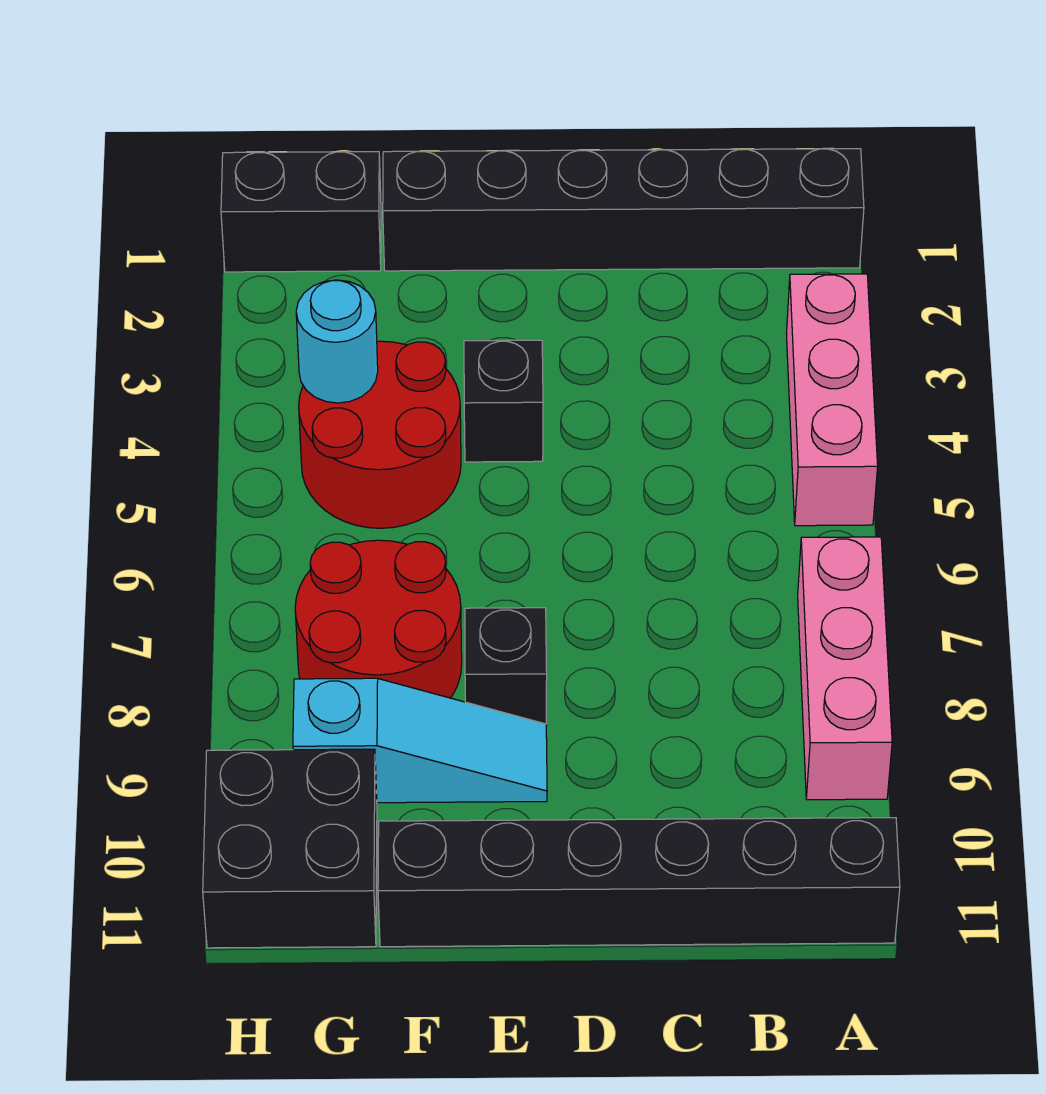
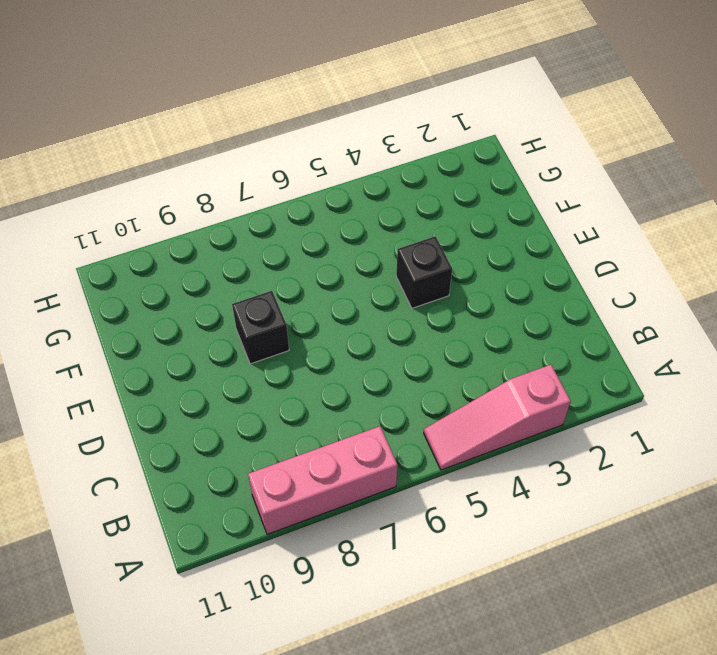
pink 1x3 slope [424,365,571,470] -> pink 1x3 brick [787,274,878,526]
none -> black 1x6 brick [383,149,864,271]
none -> black 1x6 brick [378,818,900,947]
none -> cyan 1x3 slope [293,678,547,803]

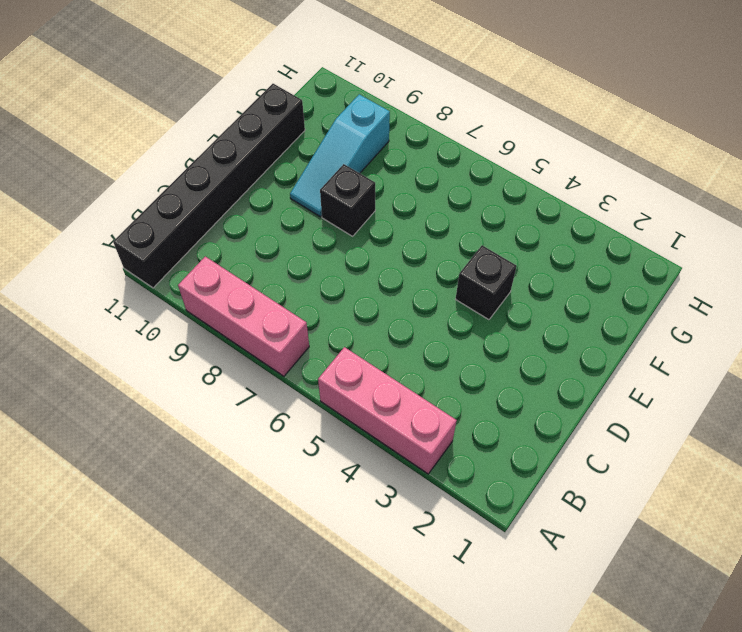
none -> black 1x6 brick [383,149,864,271]
none -> red 2x2 round brick [299,341,461,528]
none -> red 2x2 round brick [295,540,462,698]

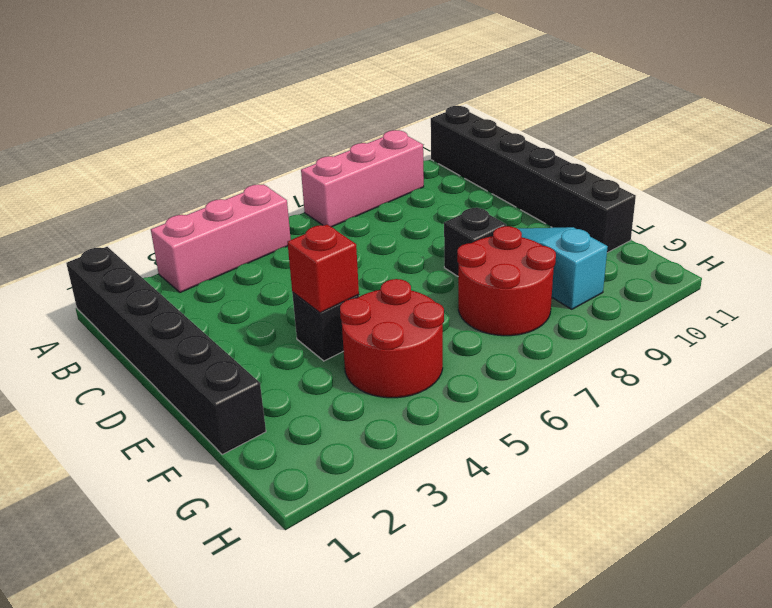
red 1x1 brick [287,225,359,313] -> none
none -> black 1x2 brick [221,152,381,272]
none -> black 2x2 brick [203,749,377,948]
none -> cyan 1x1 round brick [296,280,378,403]

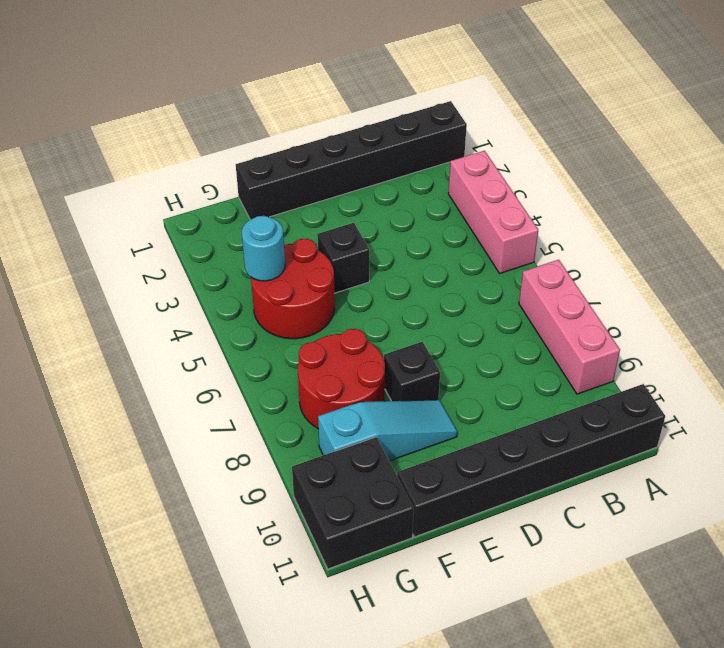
none -> black 1x2 brick [221,152,381,272]

